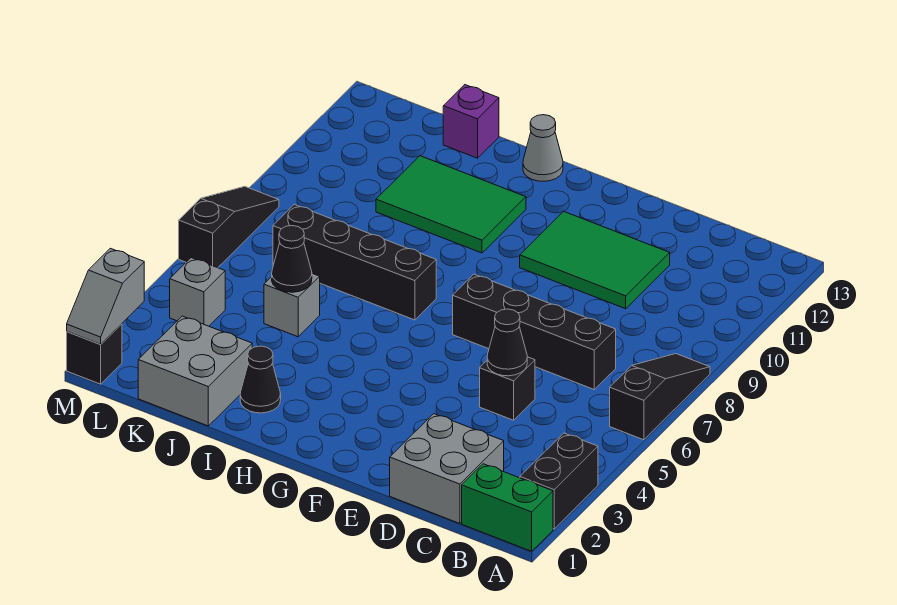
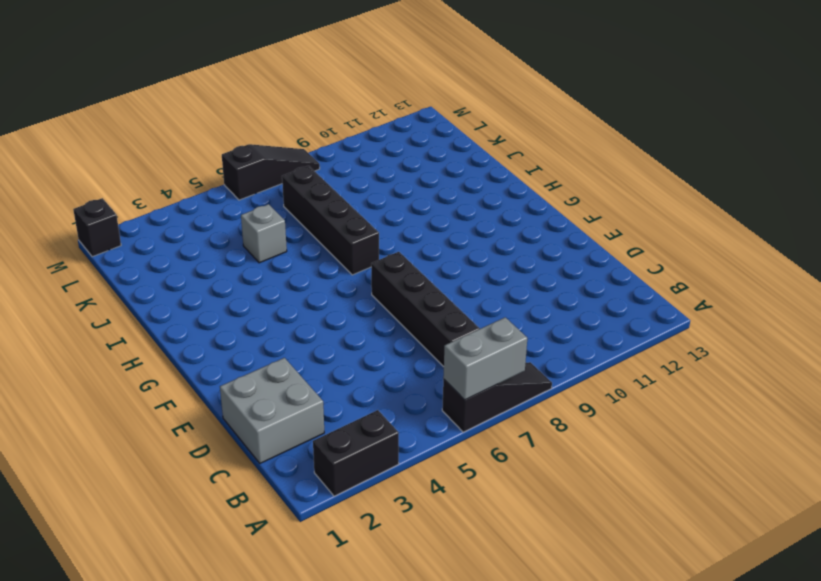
grey 1x2 brick [443,317,527,400] -> none
none -> green 1x2 brick [462,464,553,551]
none -> black 1x1 brick [480,357,535,420]
none -> green 2x3 tile [520,211,670,309]

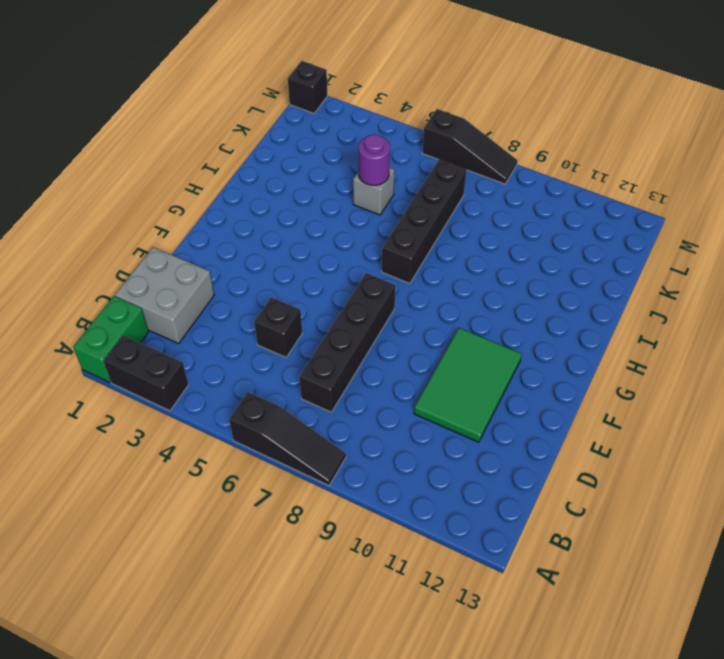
purple 1x1 round brick [359,134,390,185] -> black 1x1 cone [272,226,312,292]
none -> green 2x3 tile [376,156,526,253]
none -> grey 1x1 cone [523,115,563,181]
none -> black 1x1 cone [240,346,281,413]

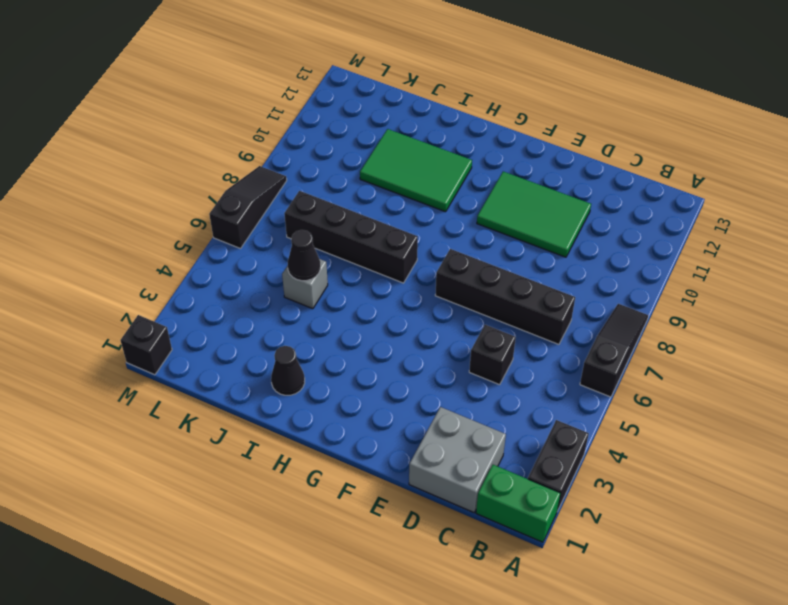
none -> grey 1x1 cone [523,115,563,181]
none -> grey 2x2 brick [138,316,252,426]
none -> purple 1x1 brick [443,85,499,158]

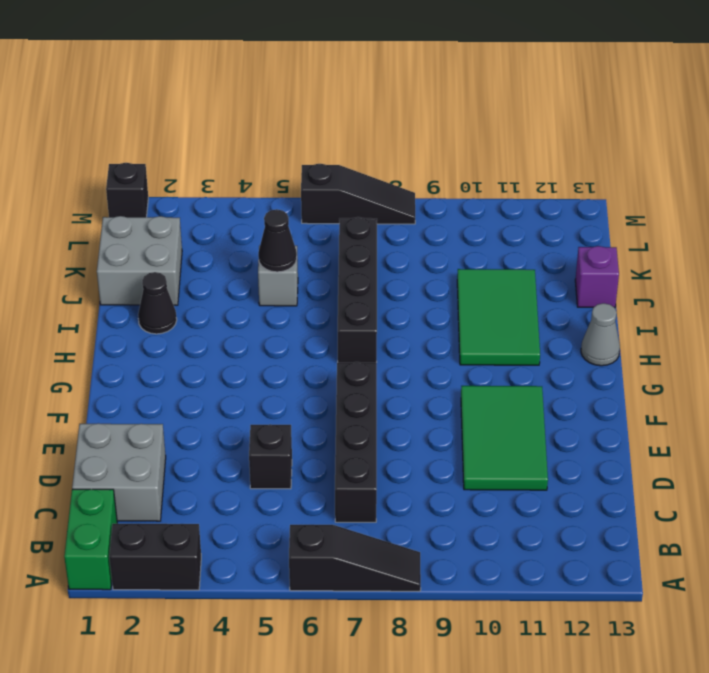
none -> grey 1x1 brick [170,258,225,326]
none -> black 1x1 cone [487,309,527,376]
none -> grey 1x2 slope [67,248,144,344]

